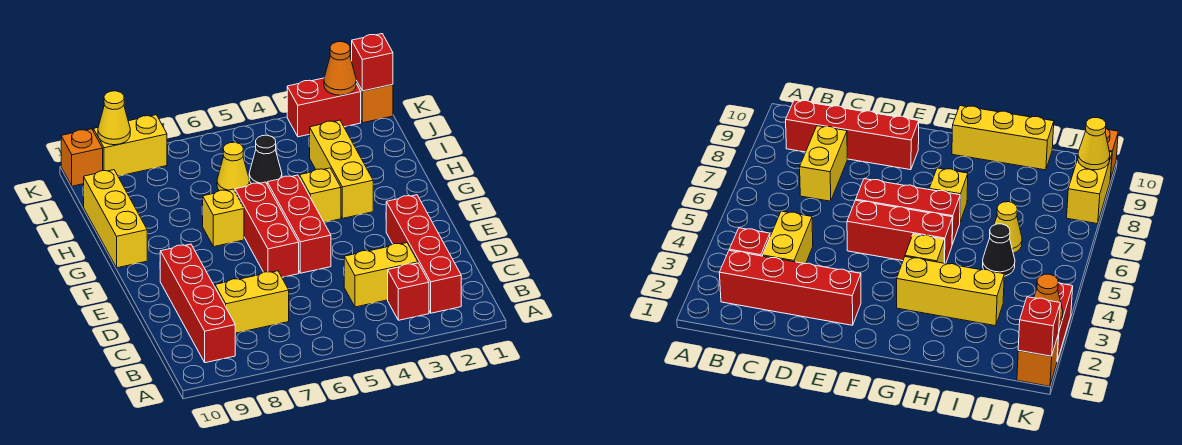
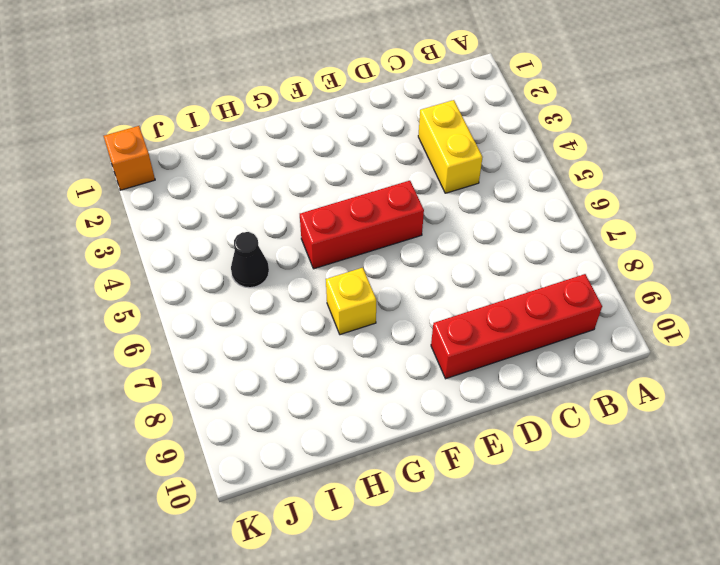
none -> red 1x4 brick [386,195,461,313]
none -> red 1x1 brick [388,263,429,320]
none -> yellow 1x2 brick [215,271,289,333]

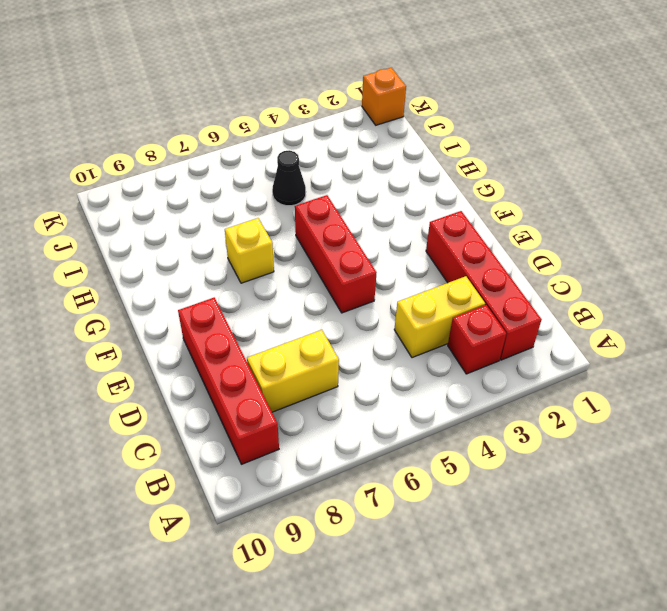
none -> red 1x3 brick [235,182,299,277]
none -> yellow 1x3 brick [310,120,373,218]
none -> yellow 1x1 brick [300,168,341,222]

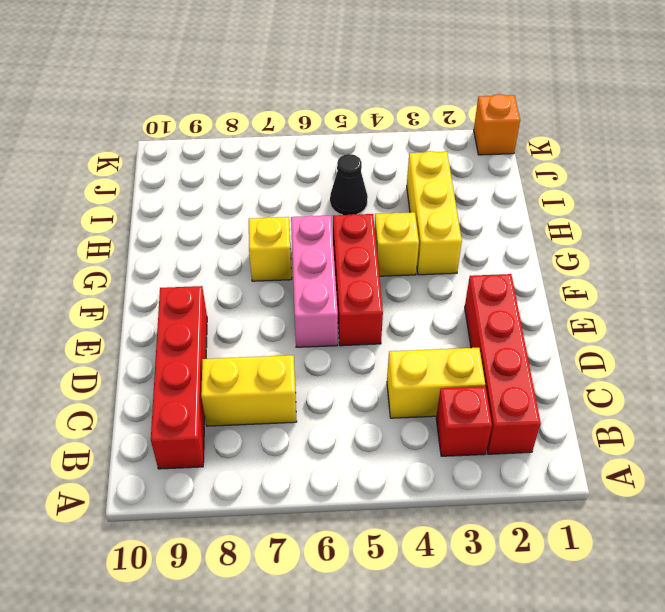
pink 1x3 brick [291,215,338,347] -> red 1x3 brick [235,182,299,277]
none -> yellow 1x3 brick [84,170,147,268]
none -> yellow 1x1 cone [217,142,250,191]
none -> red 1x2 brick [287,78,361,137]

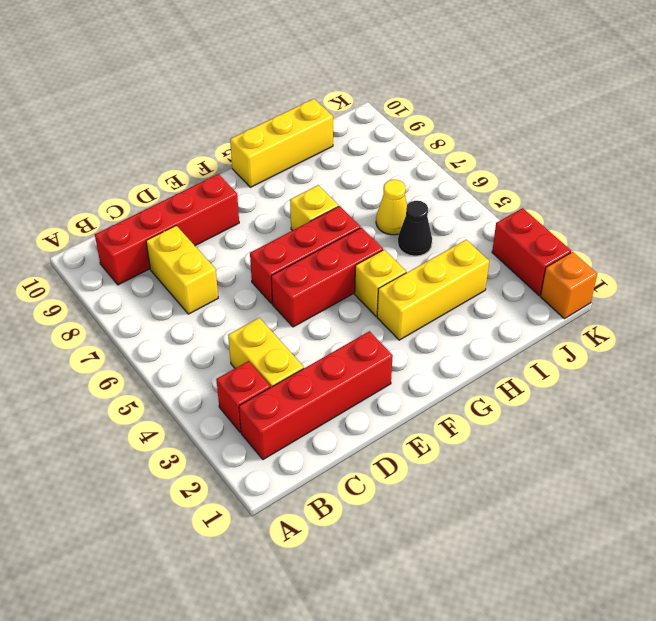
none -> yellow 1x2 brick [93,115,167,176]
none -> orange 1x1 brick [61,129,103,186]
none -> red 1x1 brick [352,34,393,91]

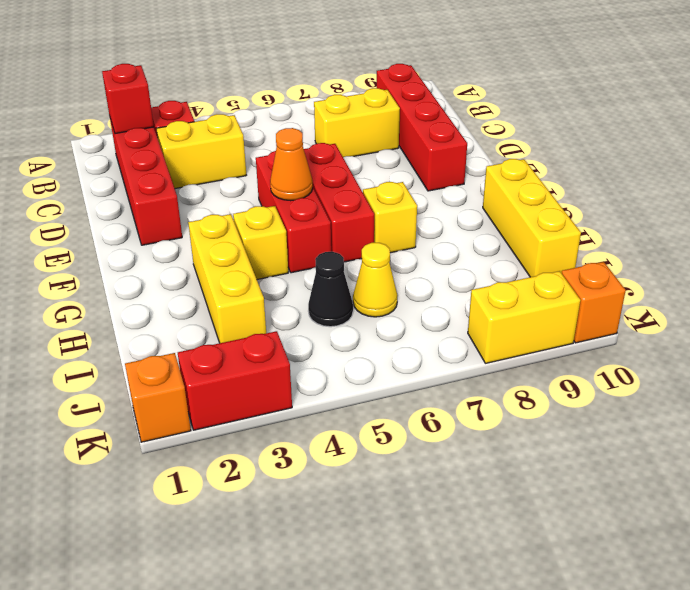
red 1x1 brick [102,64,154,134] -> red 1x1 brick moved to [352,34,393,91]
orange 1x1 cone [270,128,313,201] -> orange 1x1 cone moved to [324,42,356,95]
none -> yellow 1x1 cone [98,91,130,145]

